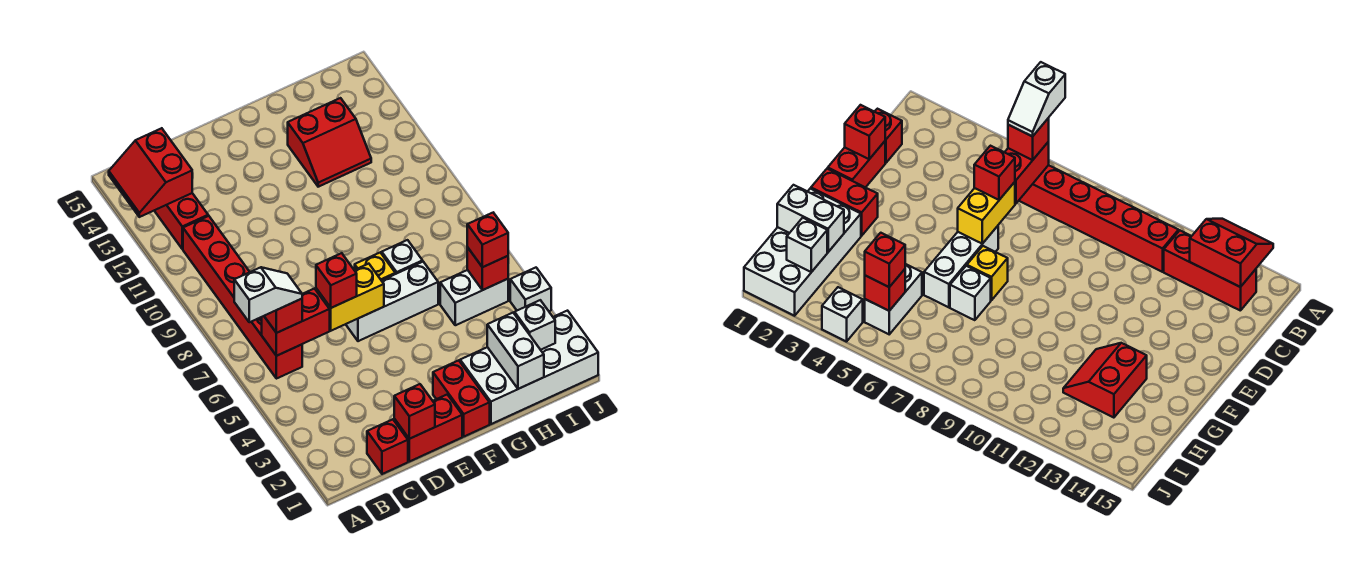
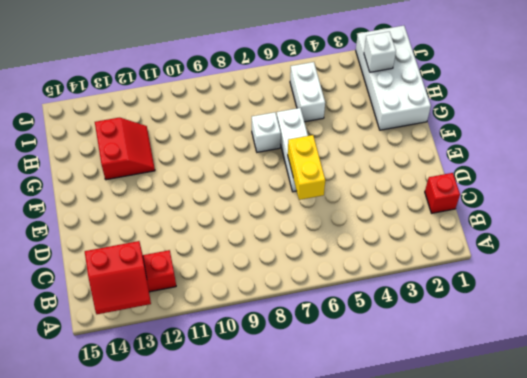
none -> red 1x6 brick [183,216,302,379]
none -> red 1x2 brick [394,395,462,462]
none -> red 1x2 brick [433,360,490,436]

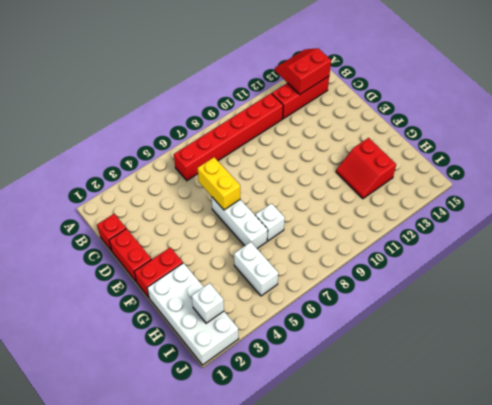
none -> yellow 1x1 brick [355,252,395,281]
none -> white 1x1 brick [510,268,551,311]
none -> red 1x2 brick [262,289,330,356]

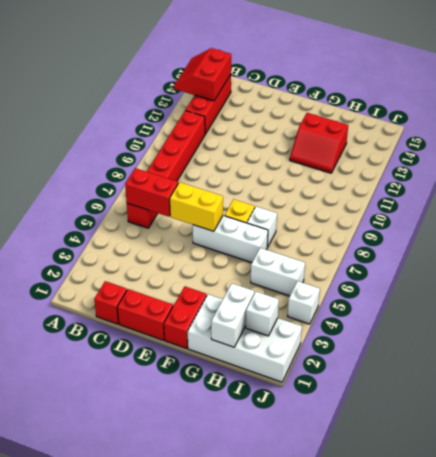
none -> red 1x1 brick [394,384,435,439]
none -> red 1x1 brick [467,247,508,290]
none -> red 1x1 brick [264,299,302,333]

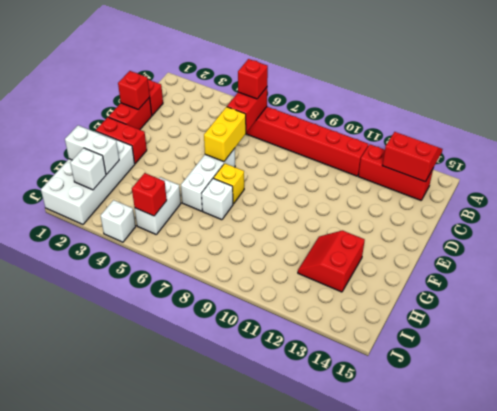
none -> red 1x1 brick [316,253,357,308]
none -> red 1x1 brick [467,213,508,267]
none -> white 1x2 slope [234,267,302,322]

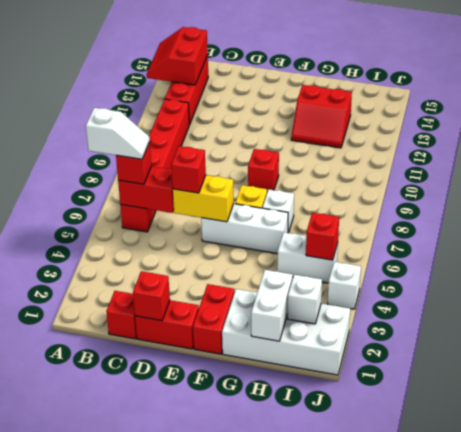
red 1x1 brick [248,149,279,192] -> red 1x1 brick moved to [467,213,508,267]

